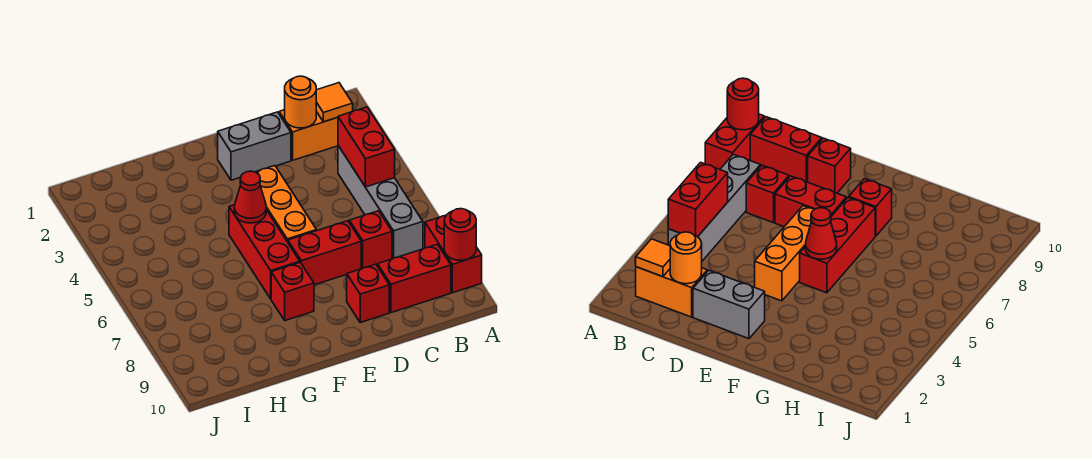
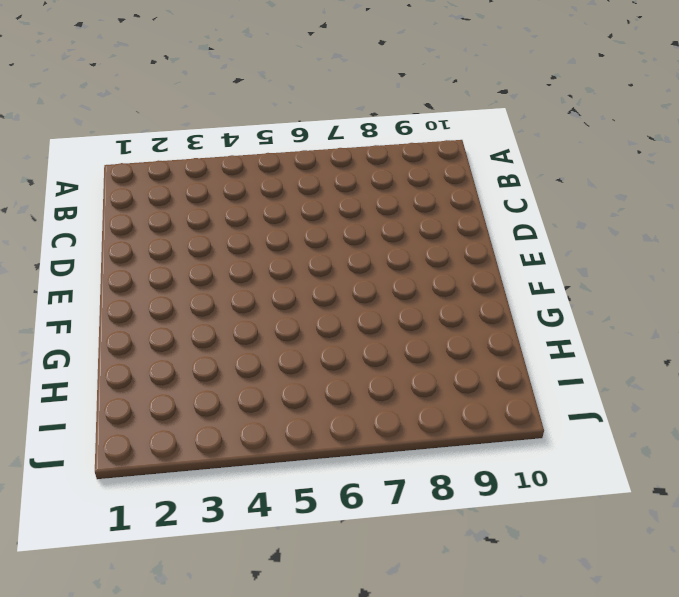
none -> red 1x2 brick [425,216,482,293]
none -> orange 1x2 brick [279,110,338,160]
none -> grey 1x4 brick [338,146,423,258]

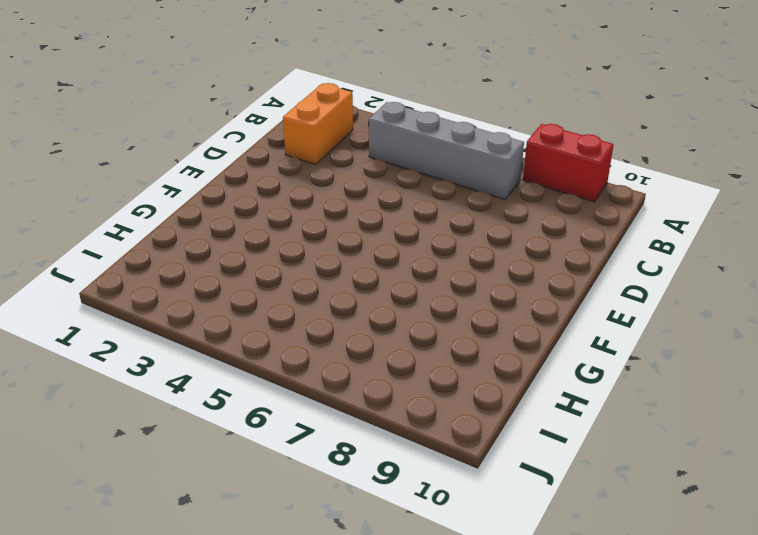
none -> red 1x2 brick [378,244,451,313]
none -> red 1x1 brick [349,211,392,268]
none -> grey 1x2 brick [218,112,291,180]

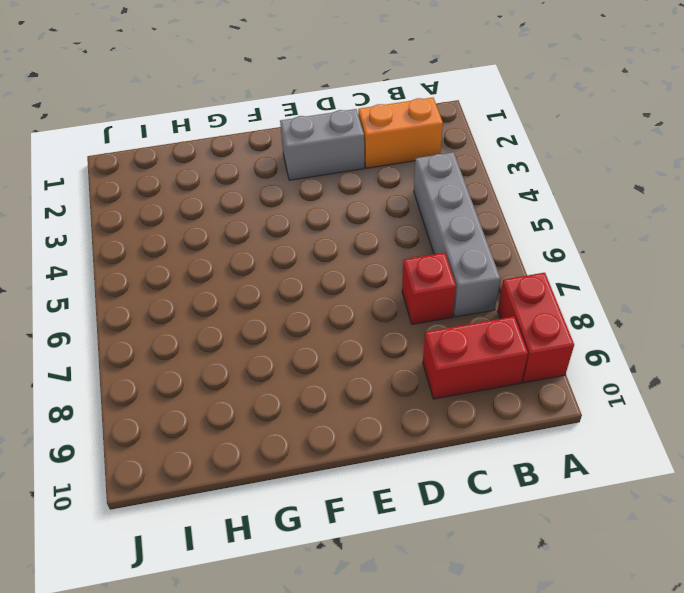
none -> red 1x2 brick [288,221,361,285]
none -> red 1x1 brick [347,264,389,322]
none -> orange 1x3 brick [256,166,317,242]

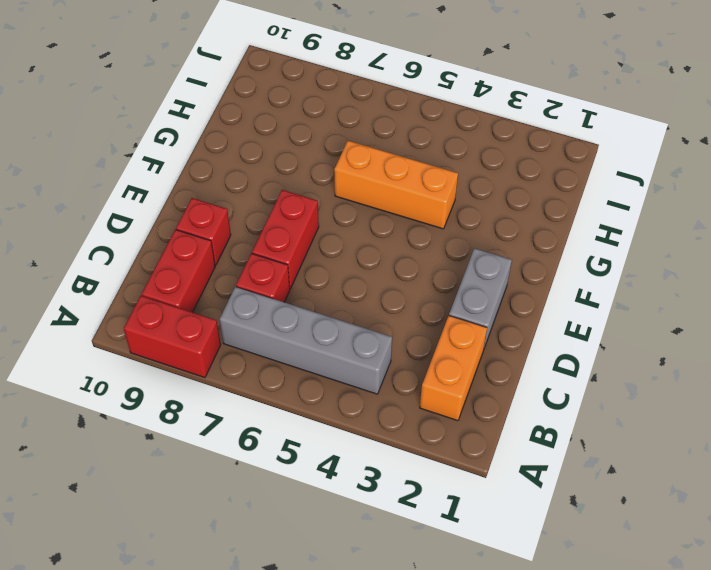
orange 1x3 brick [334,141,458,229] -> orange 1x3 brick moved to [256,166,317,242]
none -> red 1x3 brick [229,205,300,299]
none -> red 1x1 brick [271,262,314,321]
none -> red 1x1 round brick [444,209,476,260]

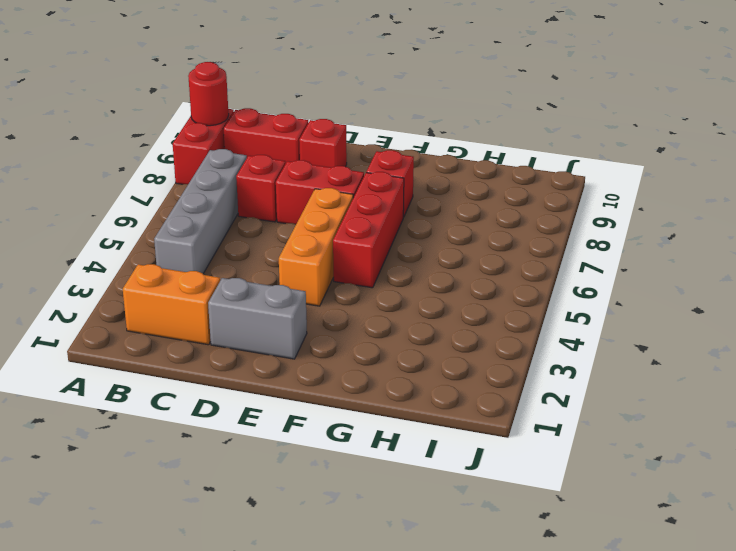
none -> orange 1x1 tile [316,83,353,122]
none -> red 1x2 brick [338,107,395,187]
none -> orange 1x1 round brick [285,76,316,128]

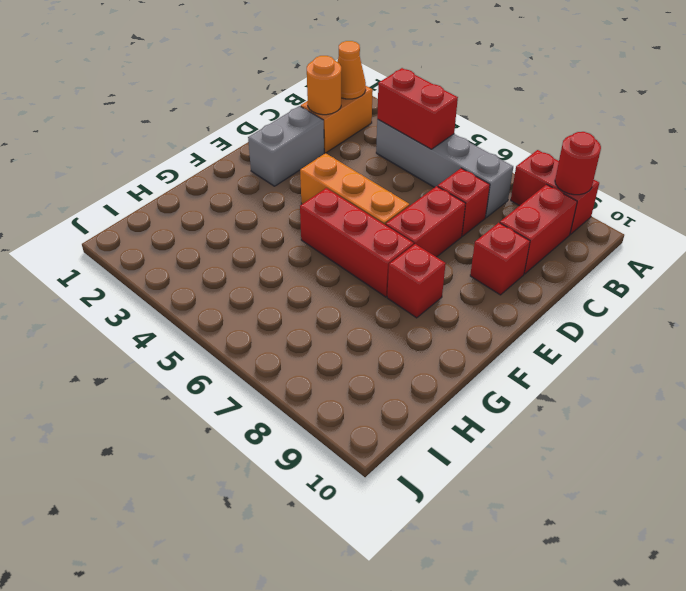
orange 1x1 cone [337,41,366,99] -> orange 1x1 tile [316,83,353,122]
none -> red 1x1 cone [234,171,266,223]

